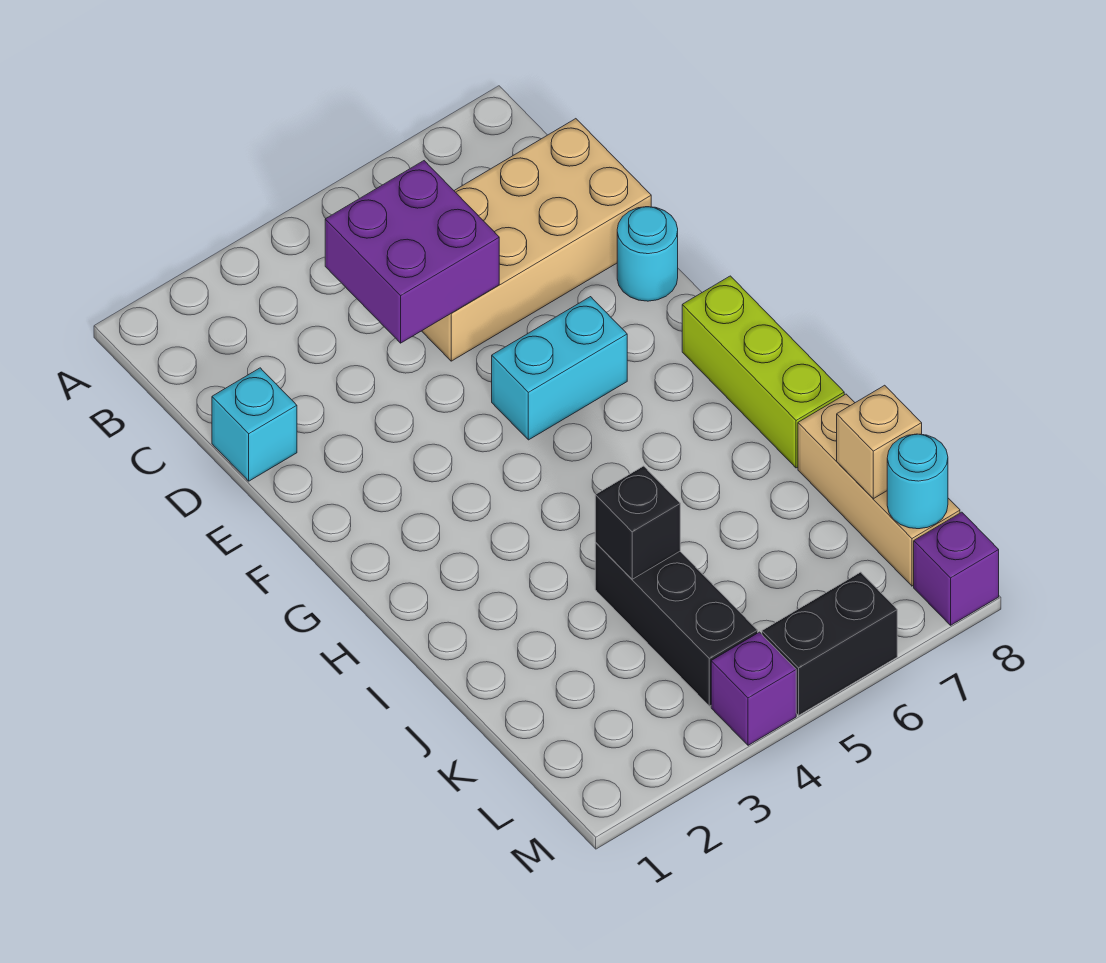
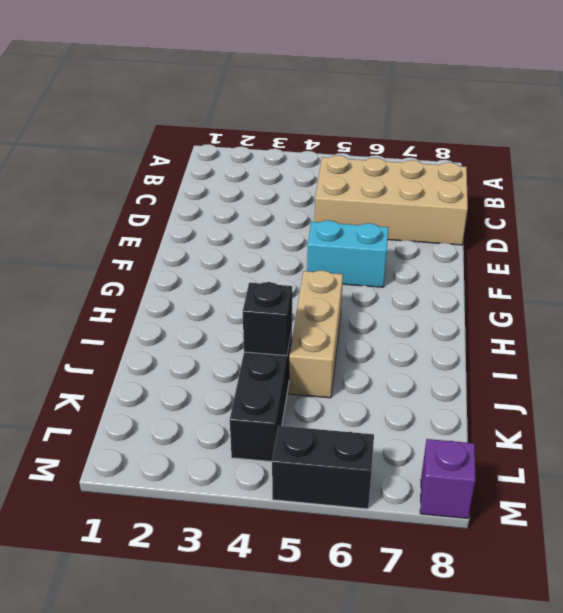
tan 1x3 brick [289,270,343,398] -> tan 1x3 brick moved to [798,394,960,586]
none -> cyan 1x1 brick [212,368,297,481]
none -> cyan 1x1 round brick [617,207,678,301]
none -> lime 1x3 brick [682,276,844,468]

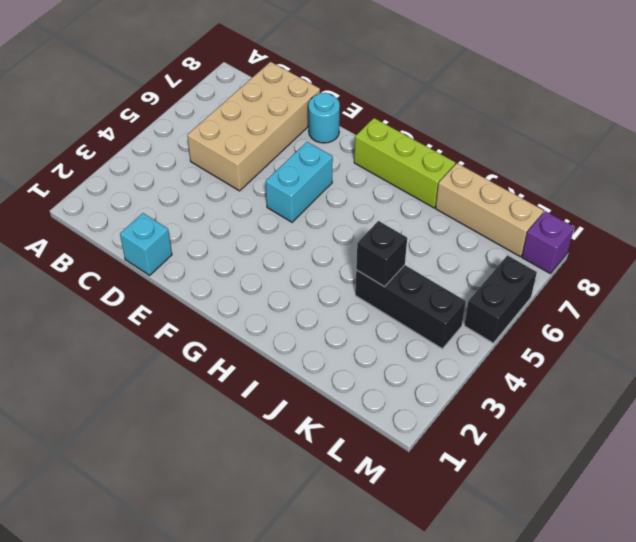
none -> purple 1x1 brick [711,632,796,745]
none -> purple 2x2 brick [325,161,499,343]
none -> tan 1x1 brick [837,385,922,499]

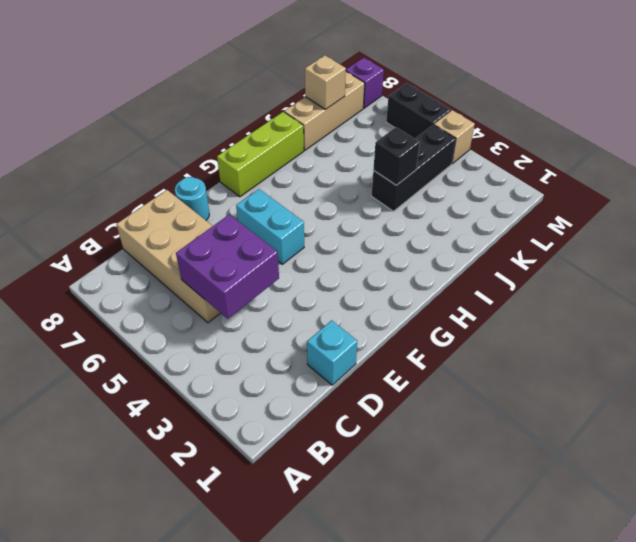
tan 1x1 brick [434,110,475,164] -> purple 1x1 brick [711,632,796,745]
none -> cyan 1x1 round brick [887,434,948,529]

